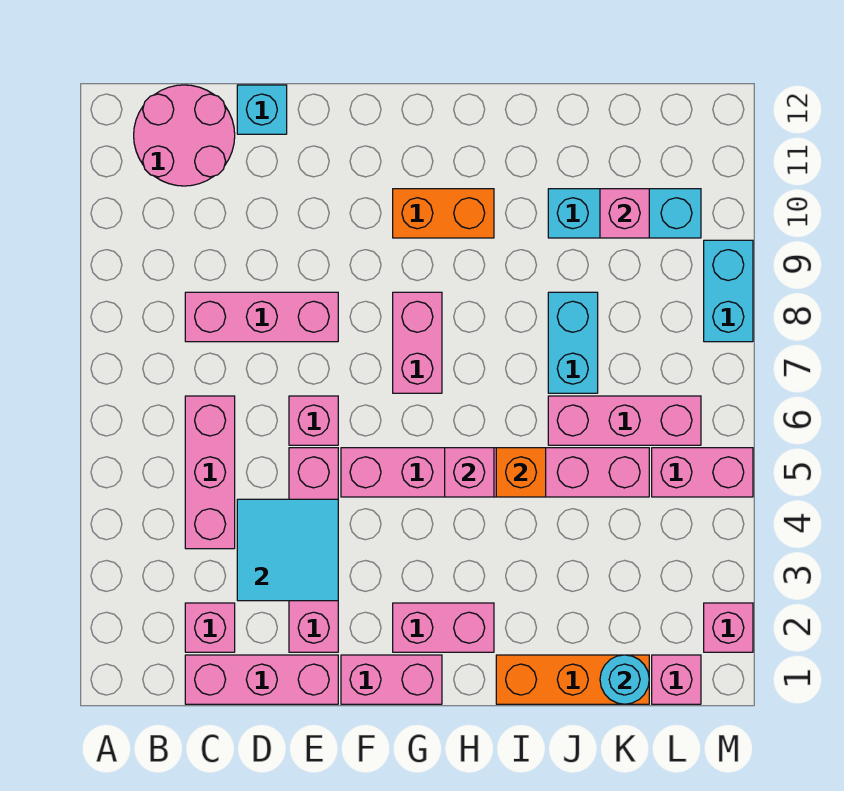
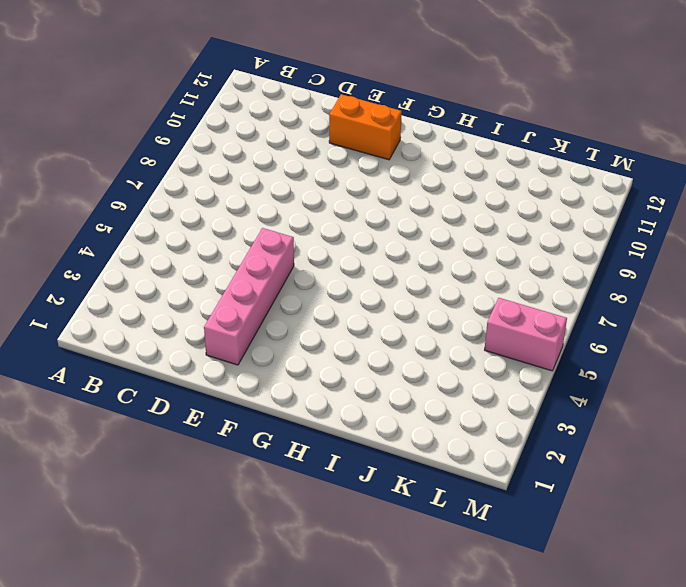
orange 1x2 brick [329,94,402,160] -> orange 1x2 brick moved to [393,189,494,238]
none -> pink 2x2 round brick [134,85,235,186]
none -> pink 1x3 brick [185,655,338,704]
none -> pink 1x1 brick [185,603,235,652]

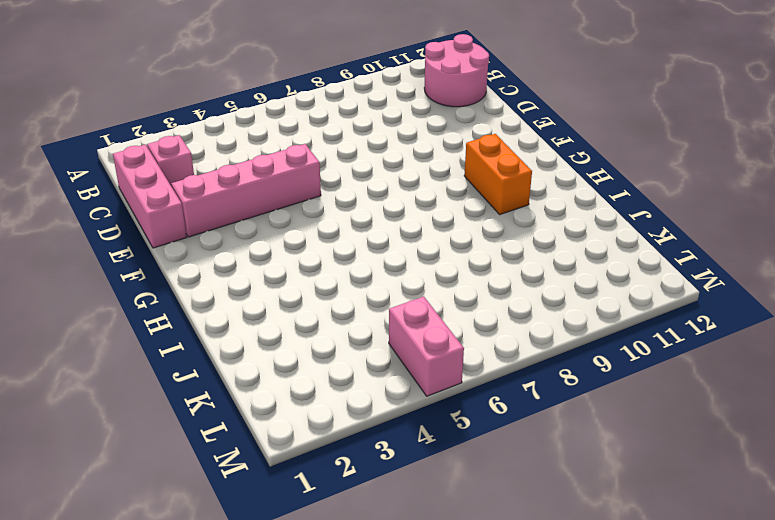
none -> pink 1x3 brick [185,396,235,549]
none -> pink 1x3 brick [185,292,338,342]
none -> cyan 1x1 brick [237,85,287,134]

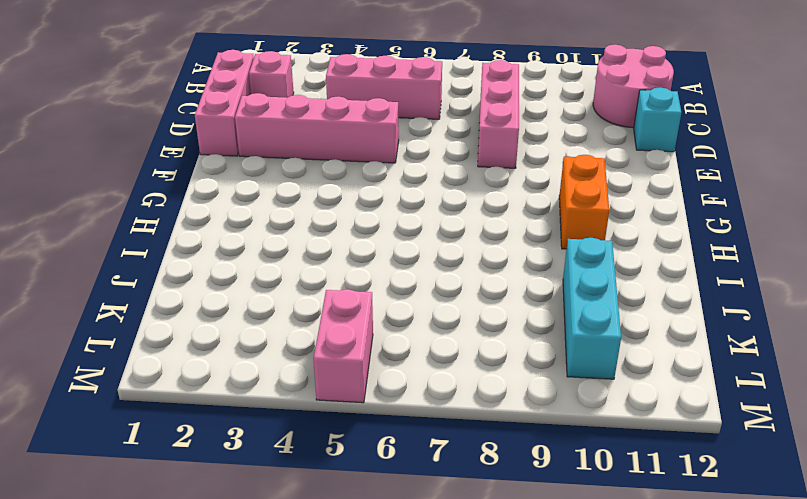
none -> pink 1x1 brick [289,396,338,445]
none -> pink 1x2 brick [341,655,442,704]
none -> pink 1x6 brick [341,448,649,497]

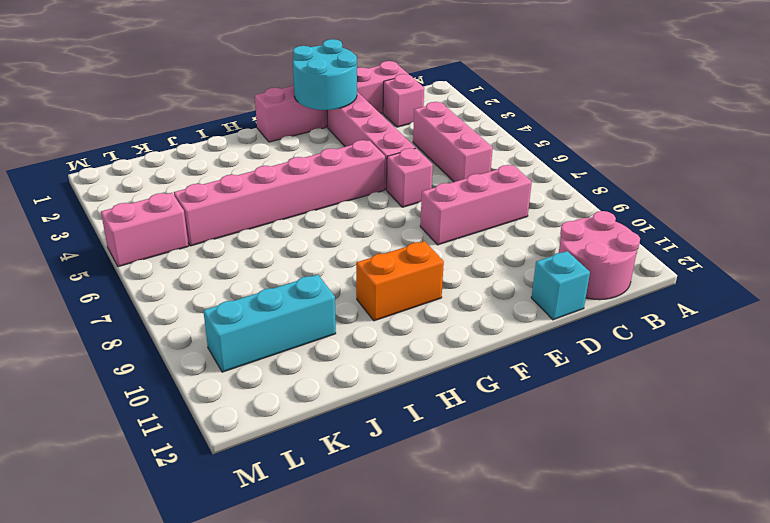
cyan 2x2 round brick [293,39,357,110] -> none
none -> pink 1x2 brick [393,603,494,652]
none -> pink 1x2 brick [393,292,442,393]
none -> orange 1x3 brick [496,655,649,704]

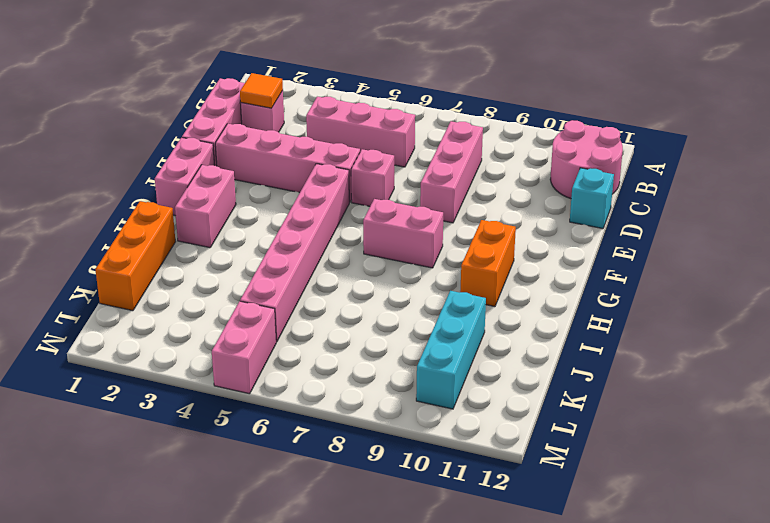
orange 1x1 tile [240,73,283,108] -> none
none -> pink 1x3 brick [548,396,701,445]
none -> cyan 1x2 brick [548,292,598,393]
none -> pink 1x1 brick [652,655,701,704]

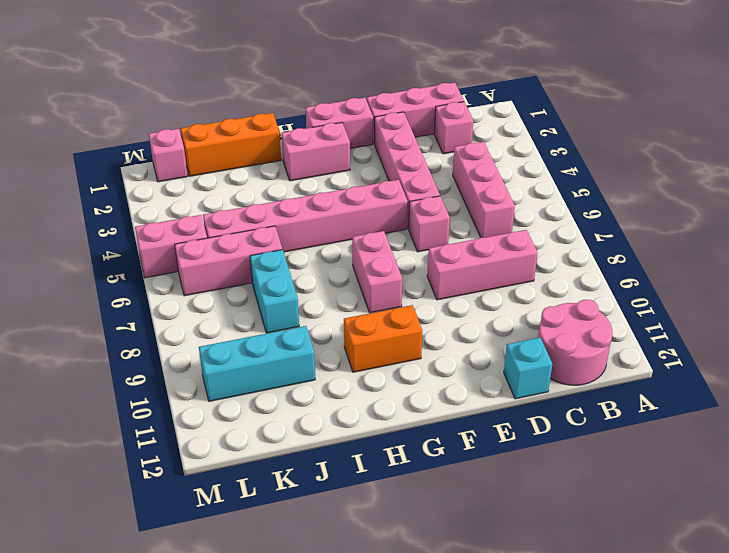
none -> pink 1x1 brick [704,603,753,652]
none -> cyan 1x2 brick [704,240,753,342]
none -> cyan 2x2 tile [237,499,338,601]

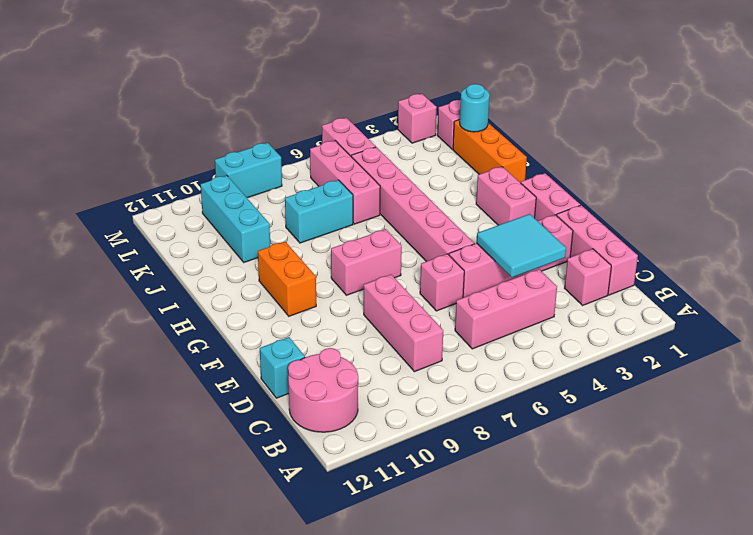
none -> pink 1x1 brick [445,448,494,497]
none -> orange 1x1 brick [496,448,546,497]
none -> pink 1x1 brick [600,189,649,238]

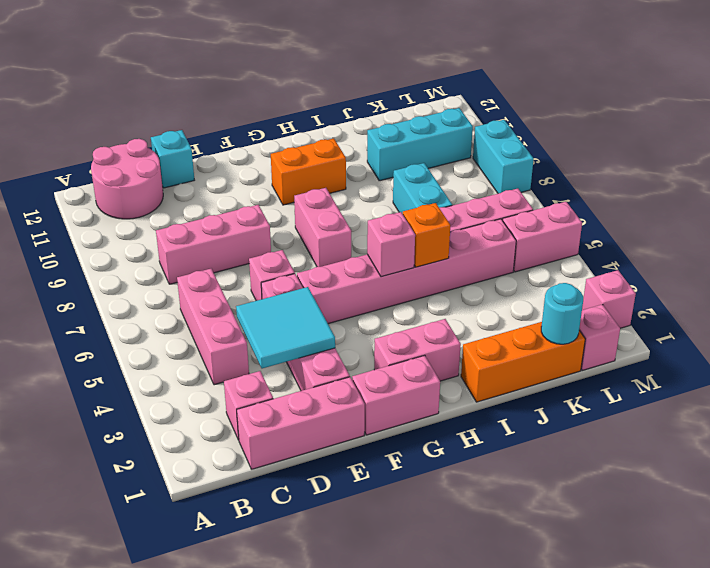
none -> pink 1x1 brick [600,189,649,238]

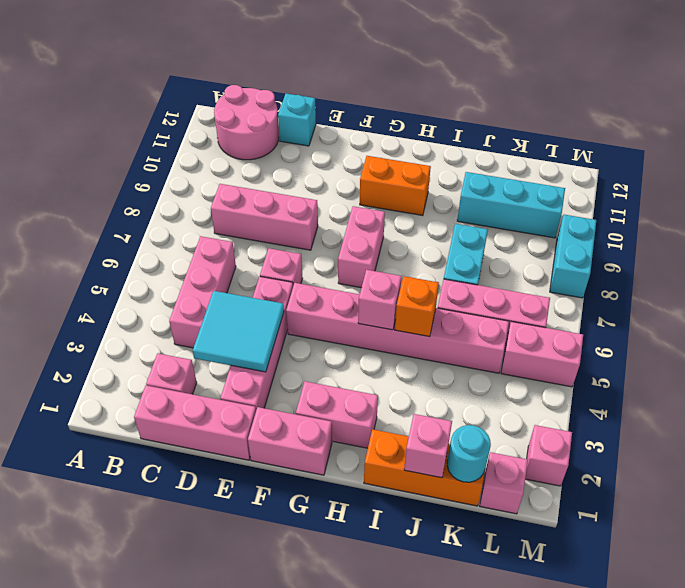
pink 1x1 brick [404,414,452,478] -> pink 1x1 brick moved to [600,189,649,238]

